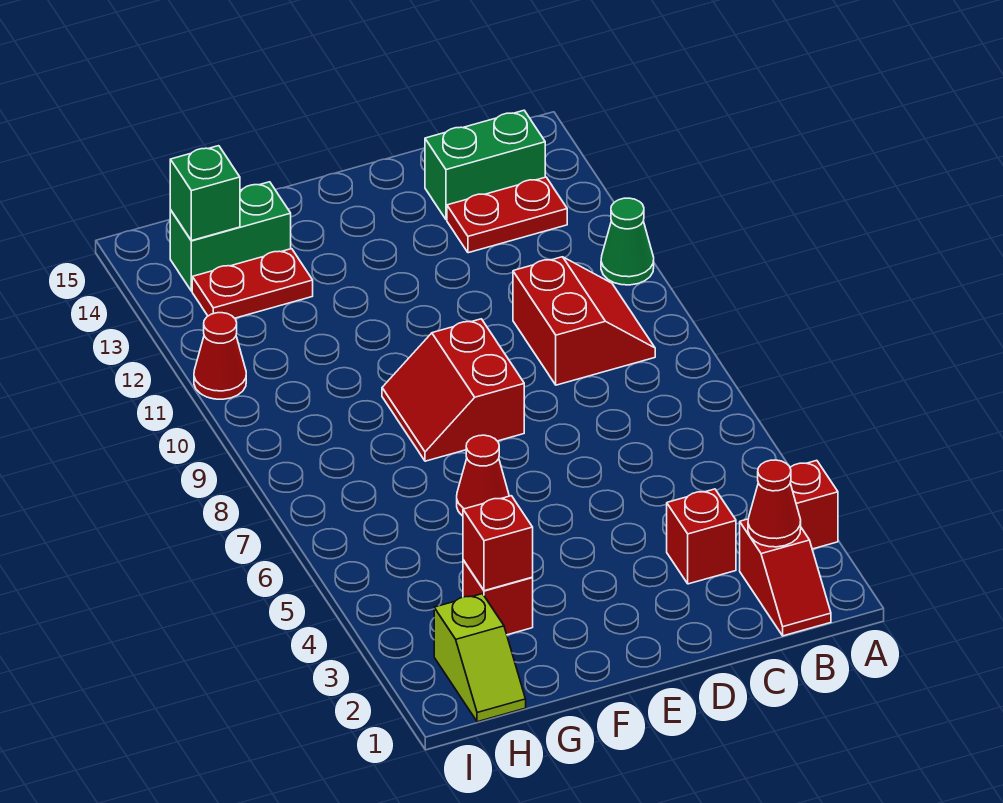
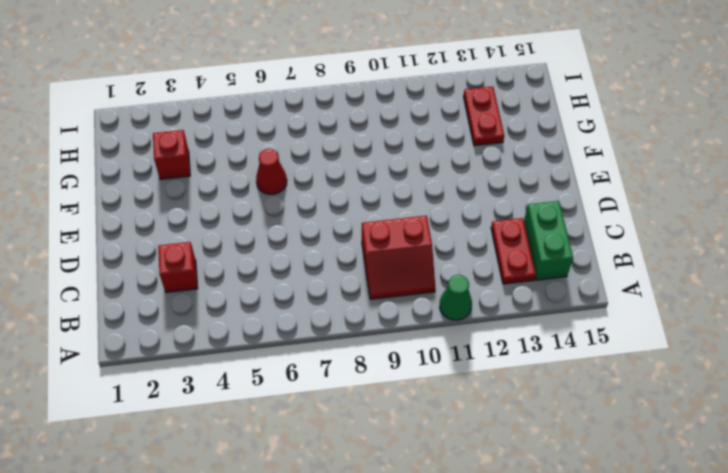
none -> red 1x1 brick [790,460,838,549]
none -> red 1x2 slope [740,519,831,636]
none -> red 2x2 slope [382,319,524,461]

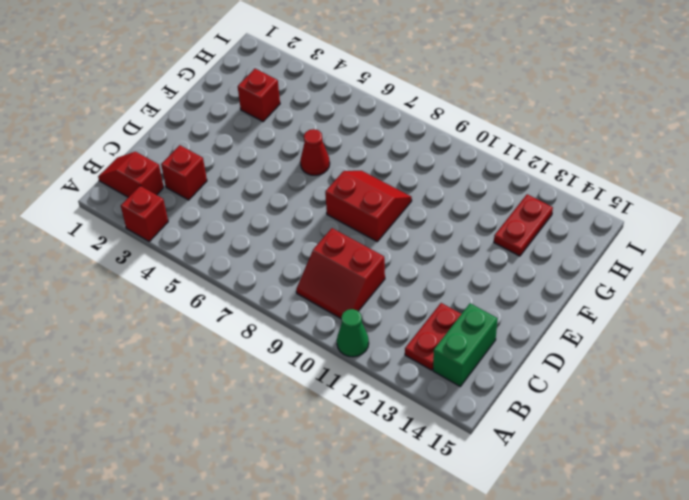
none -> green 1x2 brick [170,182,291,291]
none -> lime 1x2 slope [434,594,526,722]
none -> red 1x1 cone [194,313,246,399]

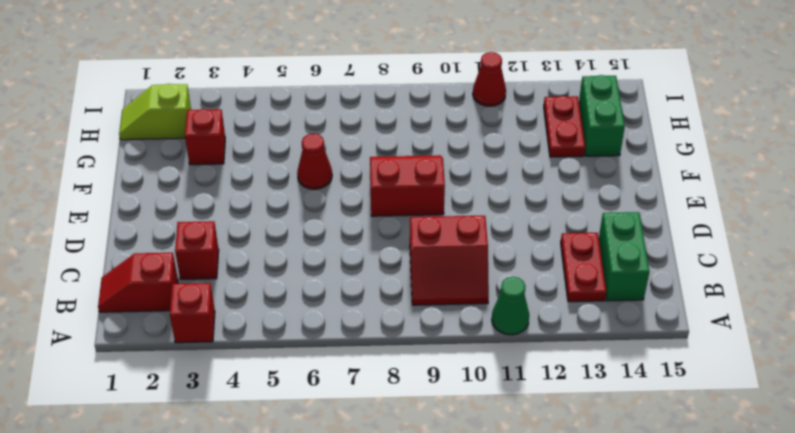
none -> red 1x1 cone [748,460,801,547]
none -> red 1x1 brick [463,496,533,591]
none -> green 1x1 brick [170,146,240,241]

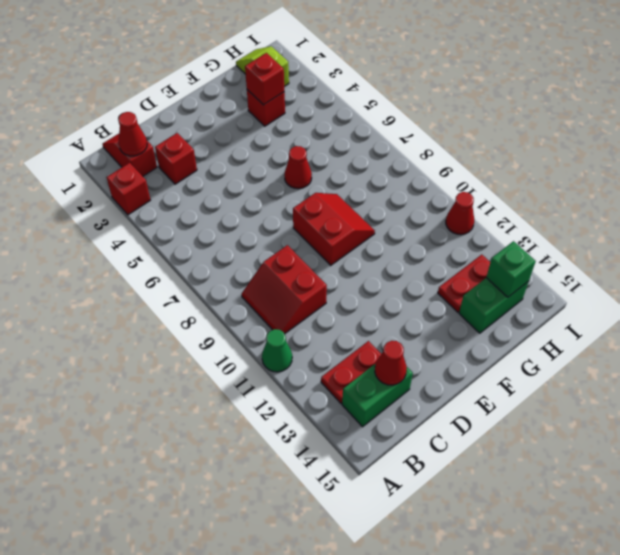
red 1x1 cone [375,341,407,385] -> none

